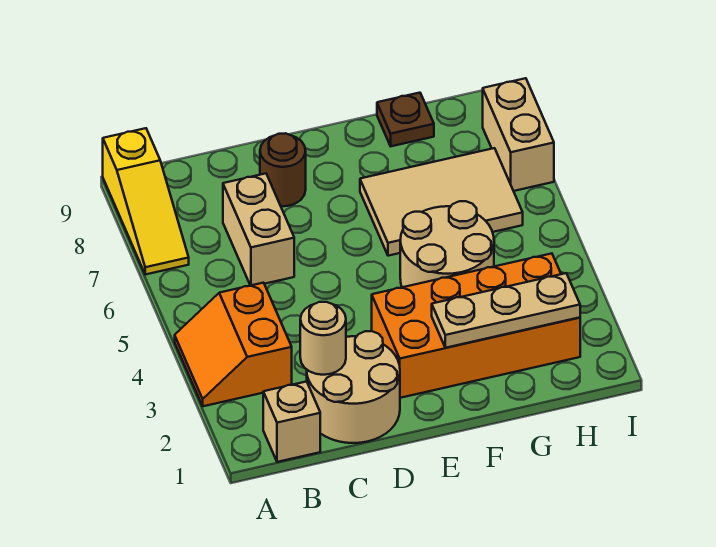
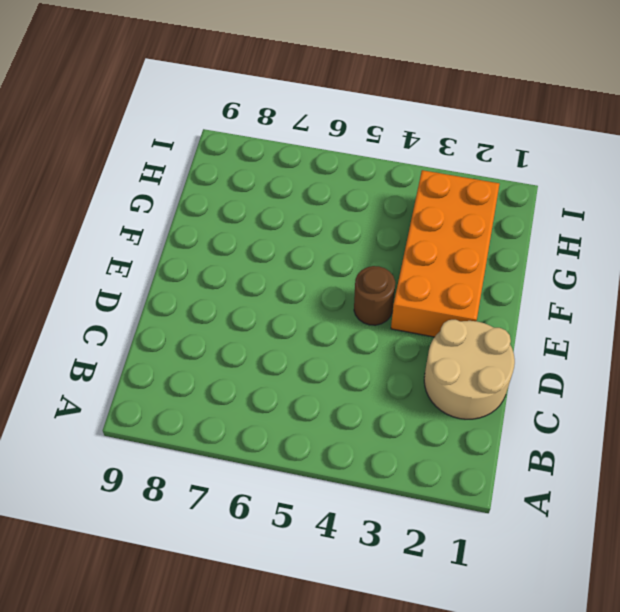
brown 1x1 round brick [354,266,395,325] -> brown 1x1 round brick moved to [260,133,306,206]
none -> orange 2x2 slope [175,283,292,406]
none -> yellow 1x3 slope [103,128,189,275]
none -> tan 1x1 brick [263,382,320,462]

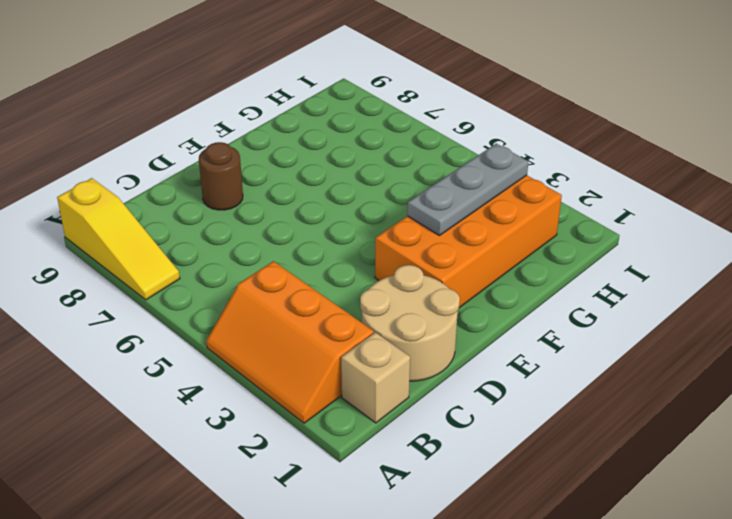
orange 2x3 slope [206,261,374,423] -> orange 2x2 slope [175,283,292,406]
grey 1x3 plate [407,144,528,236] -> none
none -> tan 1x2 brick [223,174,294,286]
none -> tan 2x2 round brick [400,201,494,287]
none -> tan 2x3 tile [360,148,523,256]

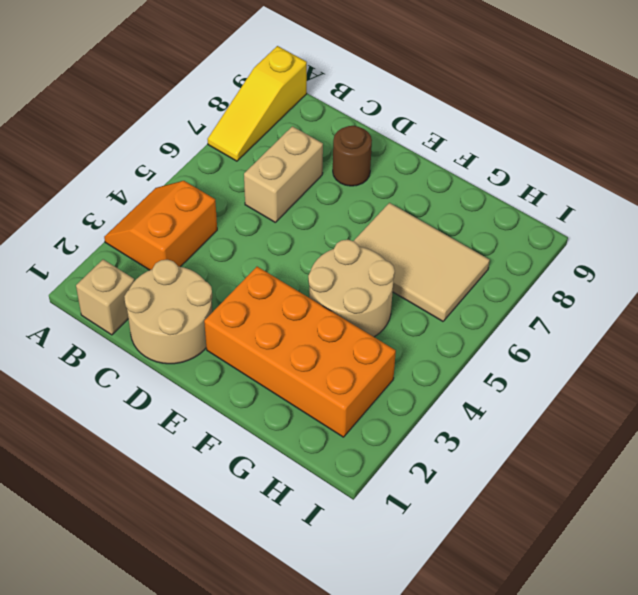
none -> brown 1x1 plate [377,93,434,146]
none -> tan 1x2 brick [483,78,554,191]
none -> tan 1x1 round brick [300,302,346,375]

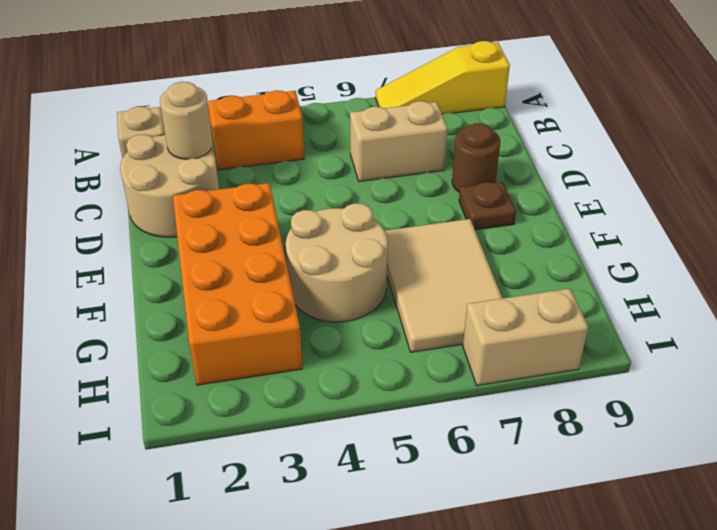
brown 1x1 plate [459,182,516,230] -> brown 1x1 plate moved to [377,93,434,146]
none -> tan 1x3 plate [432,273,580,348]

